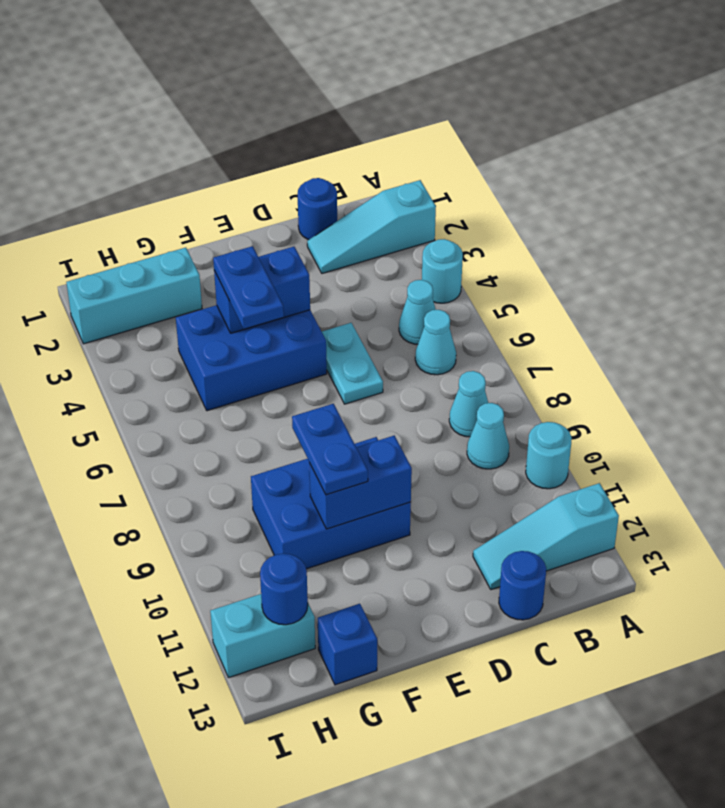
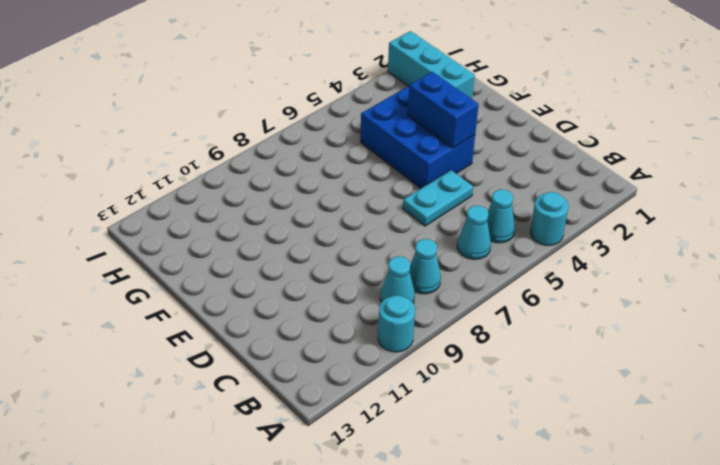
none -> cyan 1x3 slope [307,180,436,273]
none -> cyan 1x3 slope [473,483,619,590]
none -> blue 1x1 round brick [298,178,337,240]

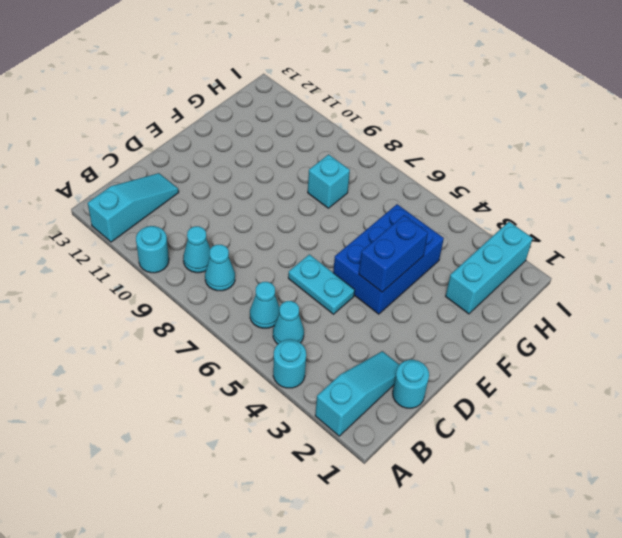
cyan 1x1 round brick [393,360,429,408] -> blue 1x1 round brick [298,178,337,240]
cyan 1x1 brick [308,154,350,208] -> none
none -> blue 1x1 round brick [499,551,546,620]
none -> blue 2x3 brick [251,437,411,569]
none -> blue 1x1 brick [318,604,377,685]

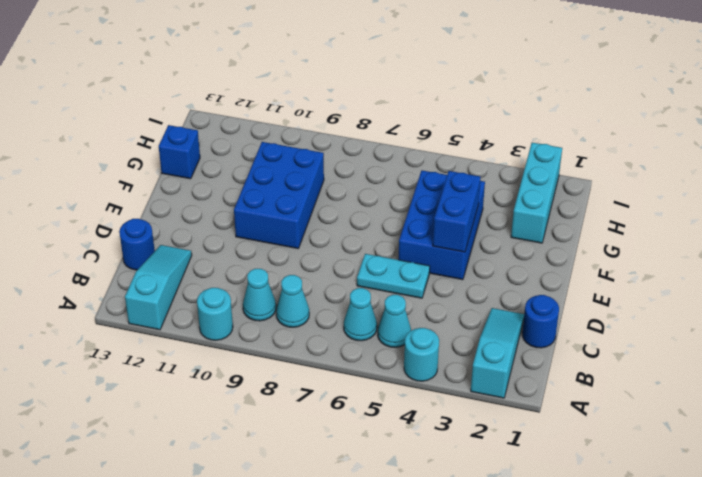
none -> cyan 1x2 brick [210,594,315,678]
none -> blue 1x2 brick [309,436,412,529]
none -> blue 1x1 round brick [260,554,308,625]

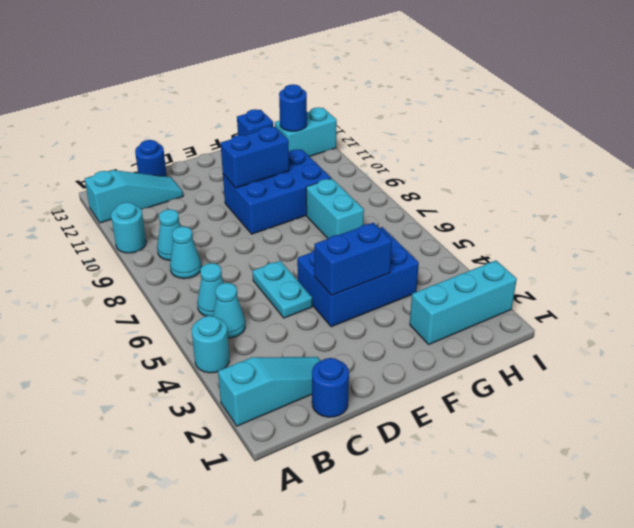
cyan 1x2 brick [306,178,364,238] -> none
none -> blue 1x2 plate [213,246,284,329]
none -> blue 1x2 plate [292,404,368,495]

